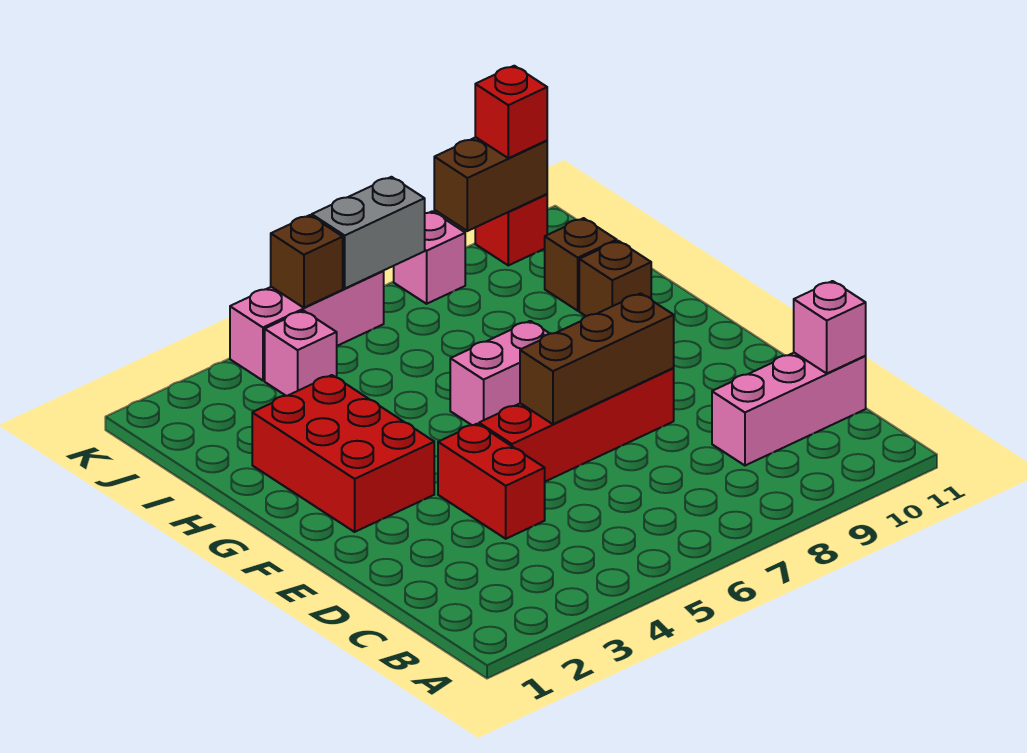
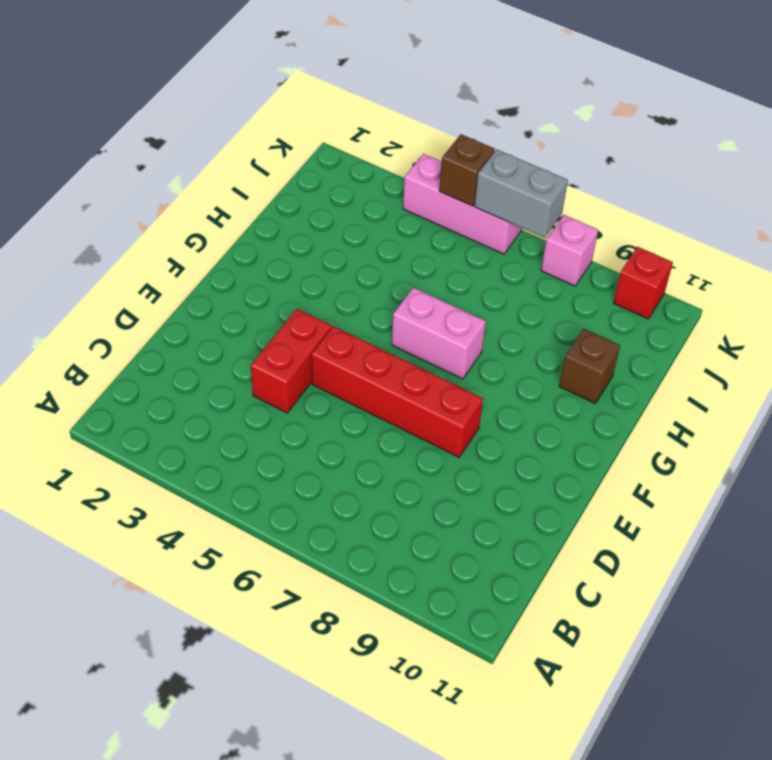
none -> pink 1x3 brick [712,353,866,465]
none -> red 2x3 brick [252,375,434,532]
none -> brown 1x1 brick [545,218,617,311]

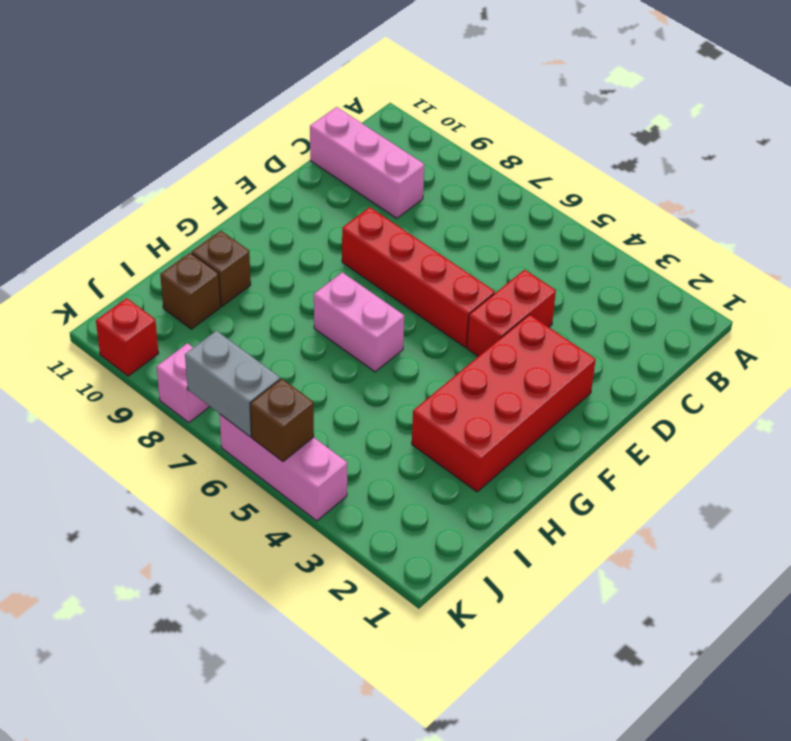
red 2x4 brick [412,315,596,492] -> red 2x3 brick [252,375,434,532]
none -> pink 1x1 brick [265,311,337,396]
none -> pink 1x1 brick [794,281,866,373]
none -> brown 1x3 brick [520,293,674,424]

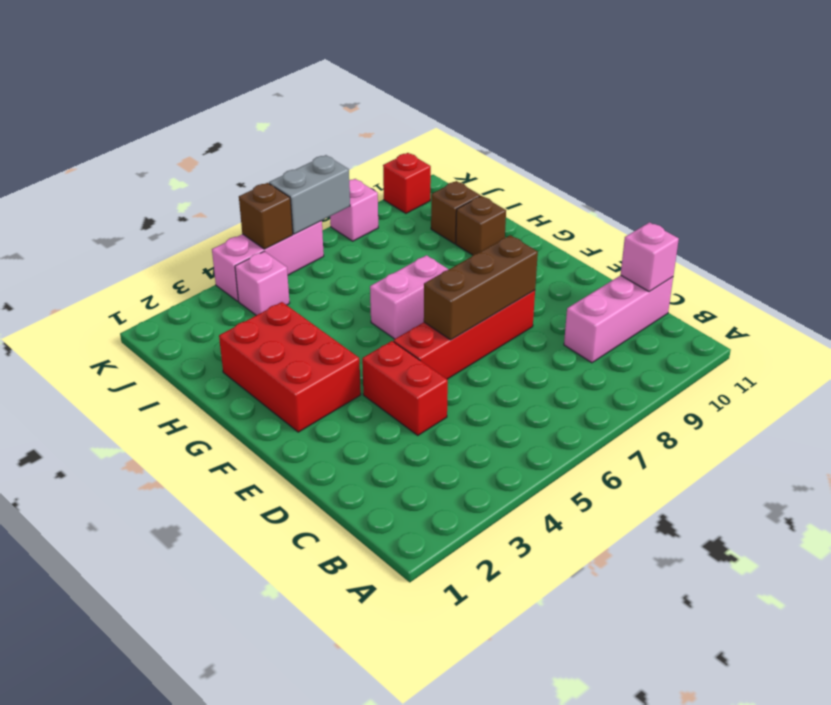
none -> brown 1x2 brick [434,137,547,231]
none -> red 1x1 brick [475,66,547,158]

